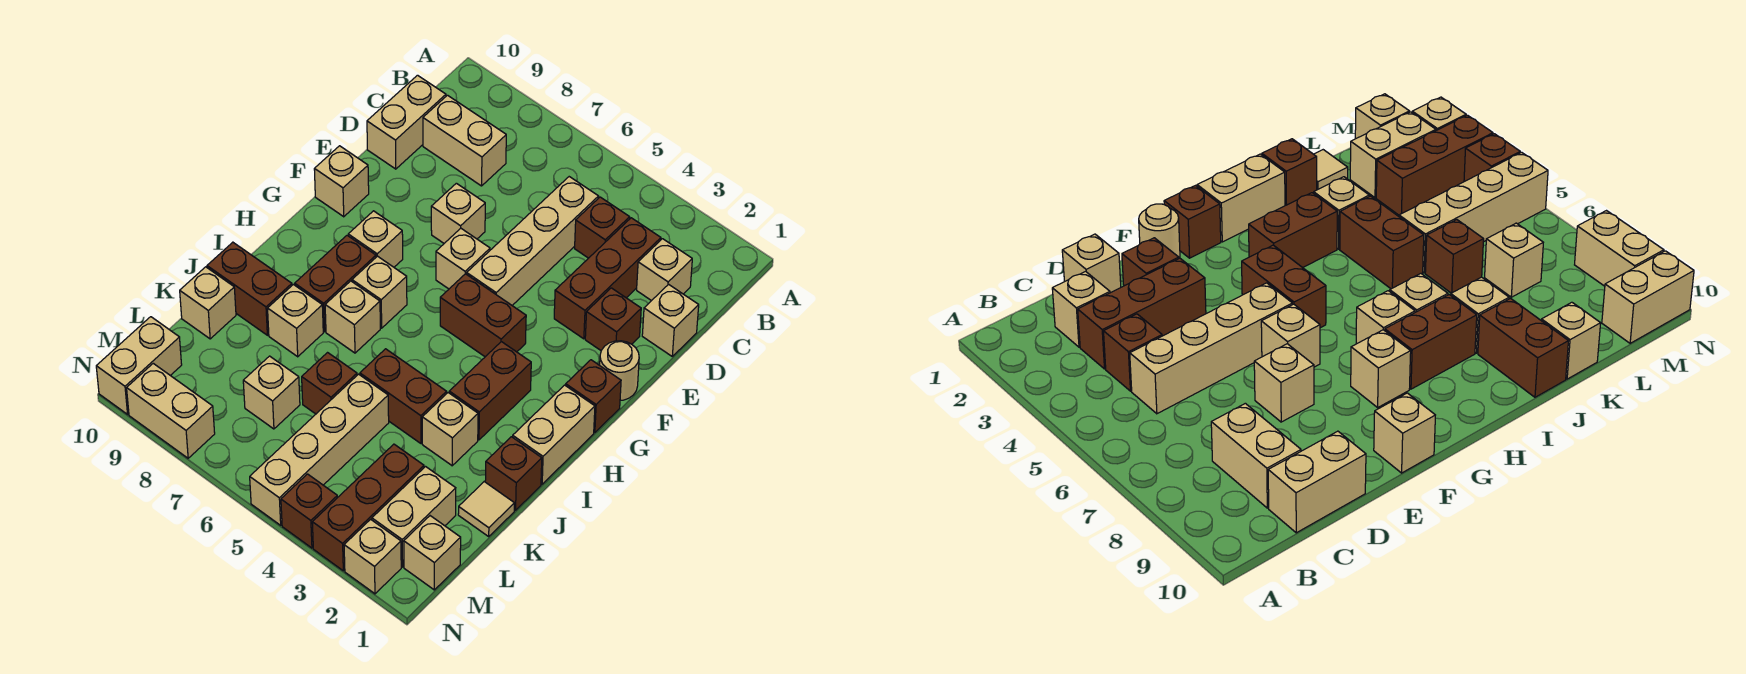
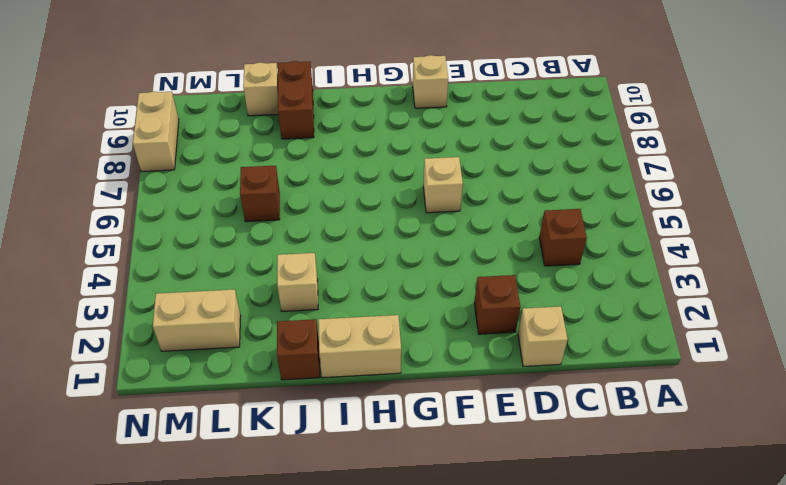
none -> tan 1x1 brick [637,239,692,301]
none -> brown 1x3 brick [554,218,661,339]
none -> tan 1x4 brick [467,177,599,305]
none -> tan 1x2 brick [423,95,506,186]

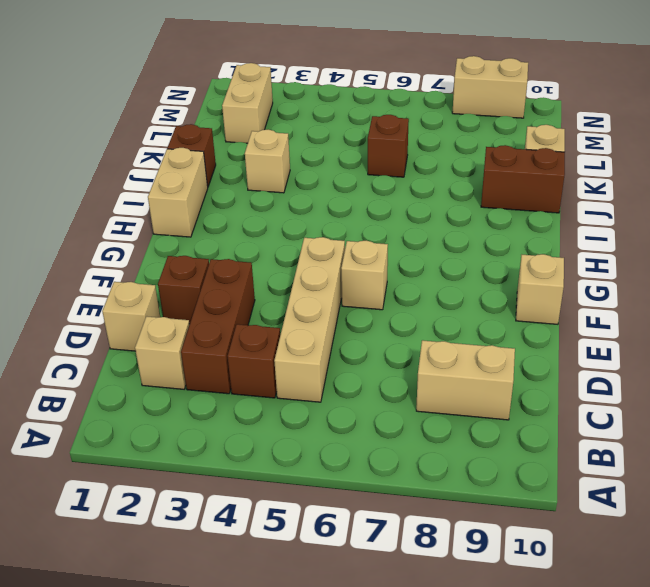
none -> tan 1x2 brick [367,75,446,169]
none -> tan 1x1 brick [431,183,485,243]
none -> tan 1x1 round brick [600,341,639,400]
none -> brown 1x1 brick [566,360,621,433]

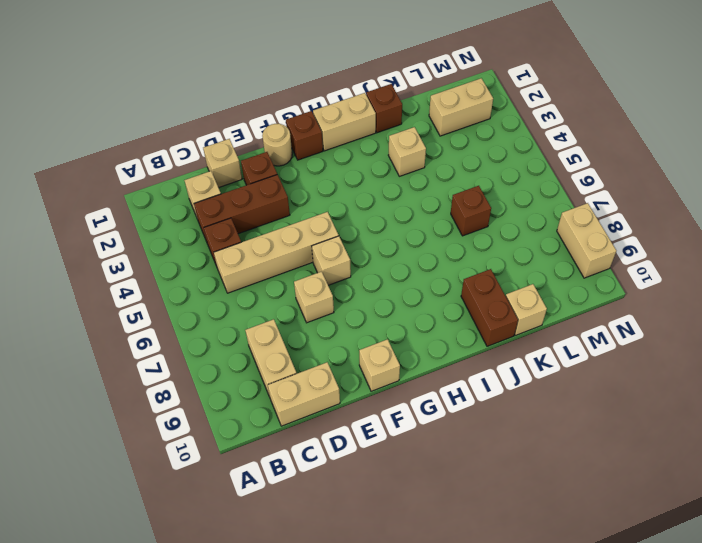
none -> brown 1x2 brick [440,274,526,357]
none -> tan 1x1 brick [348,211,403,267]
none -> brown 1x2 brick [449,342,531,440]
none -> tan 1x1 brick [352,256,407,328]

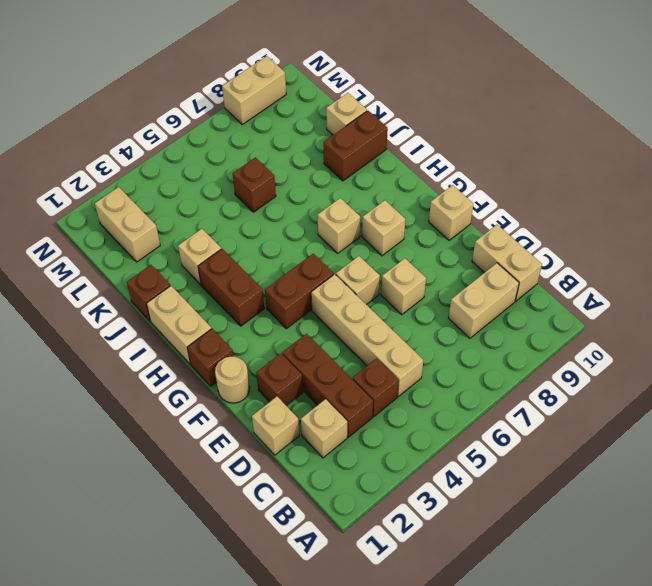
none -> brown 1x2 brick [295,235,376,332]
none -> tan 1x1 brick [325,281,380,353]
none -> brown 1x2 brick [360,349,447,443]
none -> tan 1x1 brick [268,285,323,357]

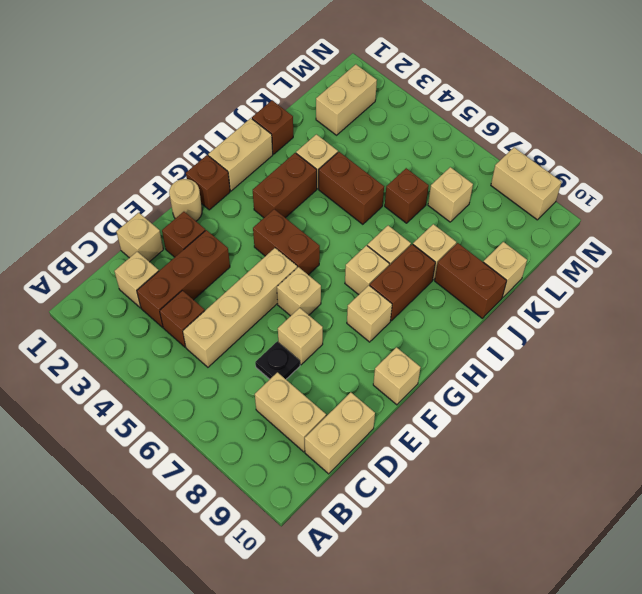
black 1x1 plate [255,341,300,379] -> none
none -> tan 1x1 tile [458,482,514,536]
none -> tan 1x4 brick [250,374,389,525]
none -> brown 1x3 brick [312,444,424,571]
none -> tan 1x1 brick [404,516,461,590]

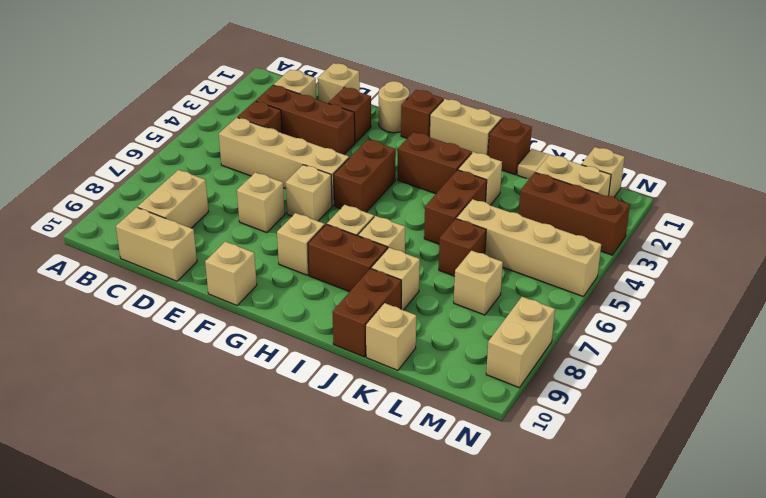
none -> tan 1x2 brick [96,317,182,414]
none -> tan 1x1 brick [344,519,401,594]
none -> brown 1x1 brick [281,474,337,548]

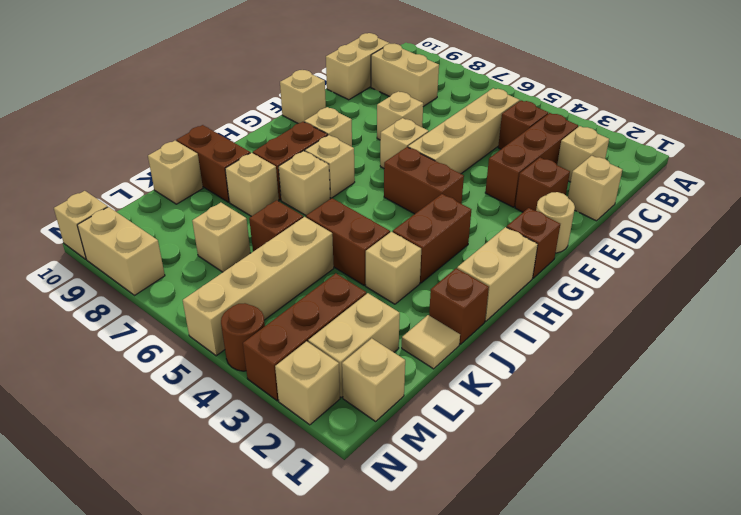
brown 1x1 round brick [221,303,265,371] -> brown 1x1 brick [281,474,337,548]
tan 1x1 brick [54,191,108,259] -> tan 1x2 brick [96,317,182,414]

